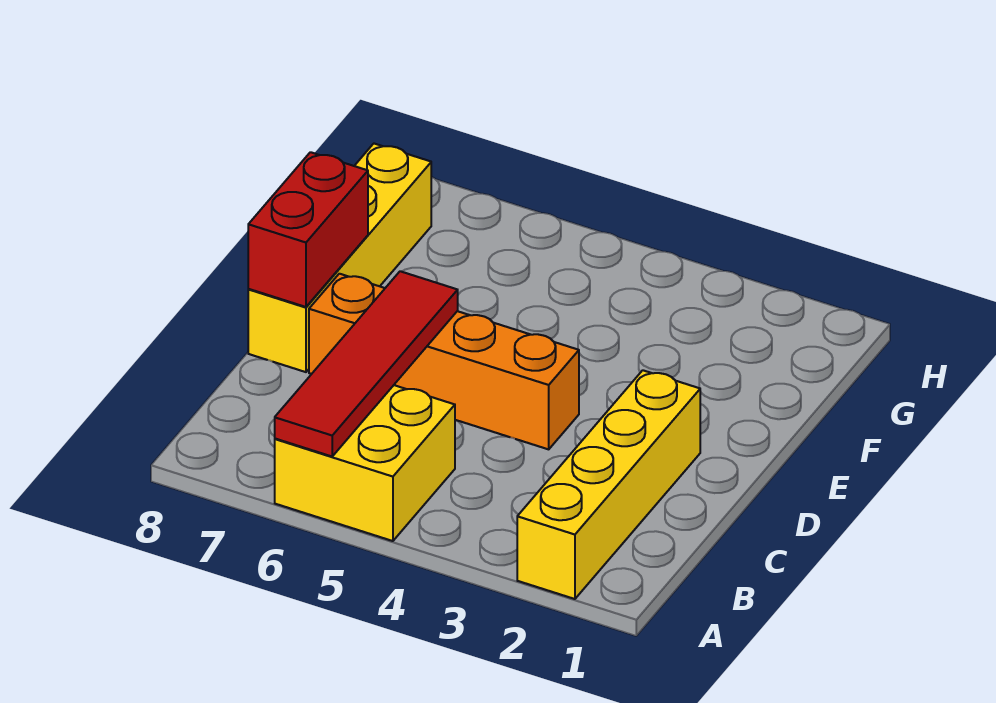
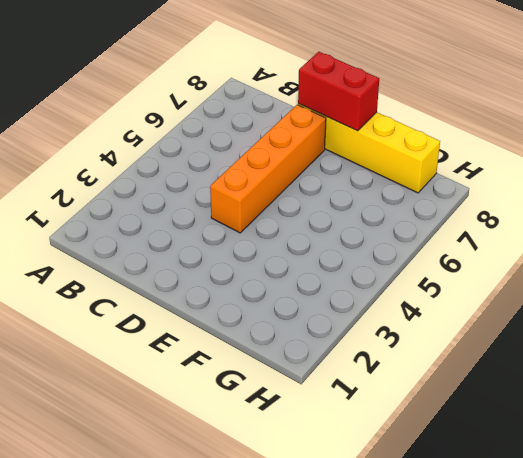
none -> yellow 1x4 brick [517,370,700,599]
none -> yellow 2x2 brick [275,385,455,541]

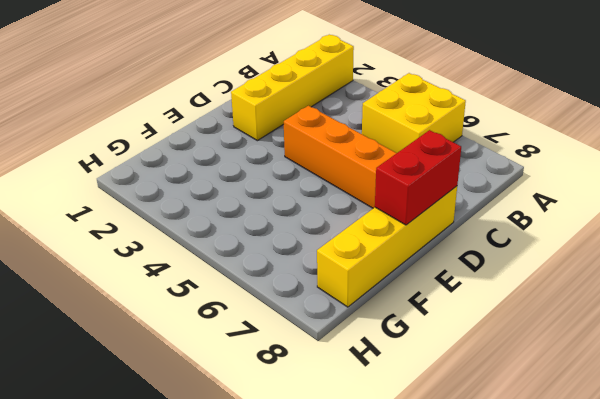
none -> red 1x4 tile [275,271,458,456]

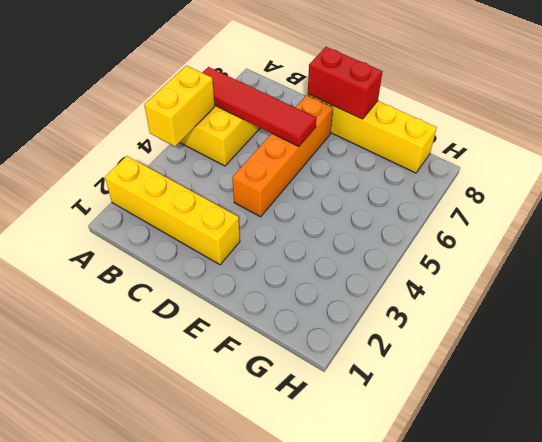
yellow 1x2 brick [144,66,215,146] -> none

